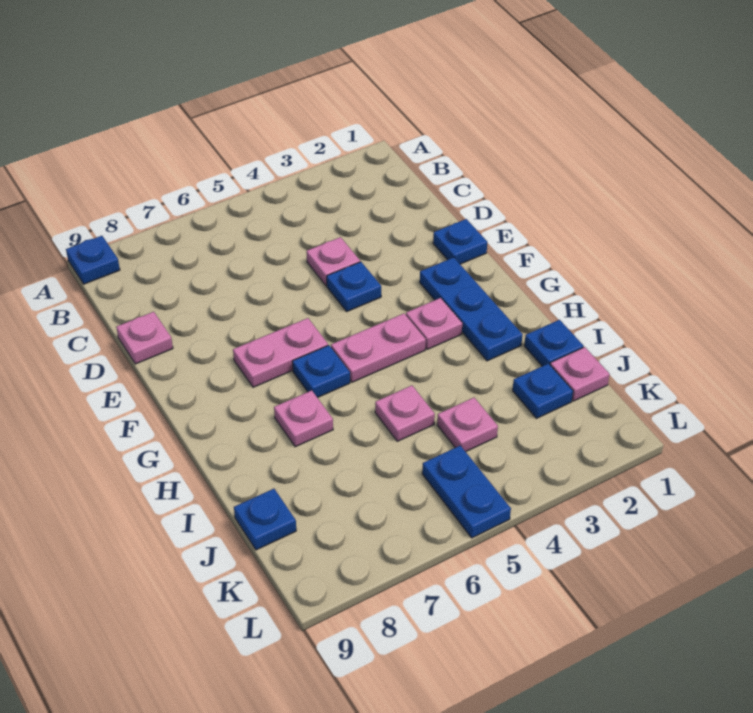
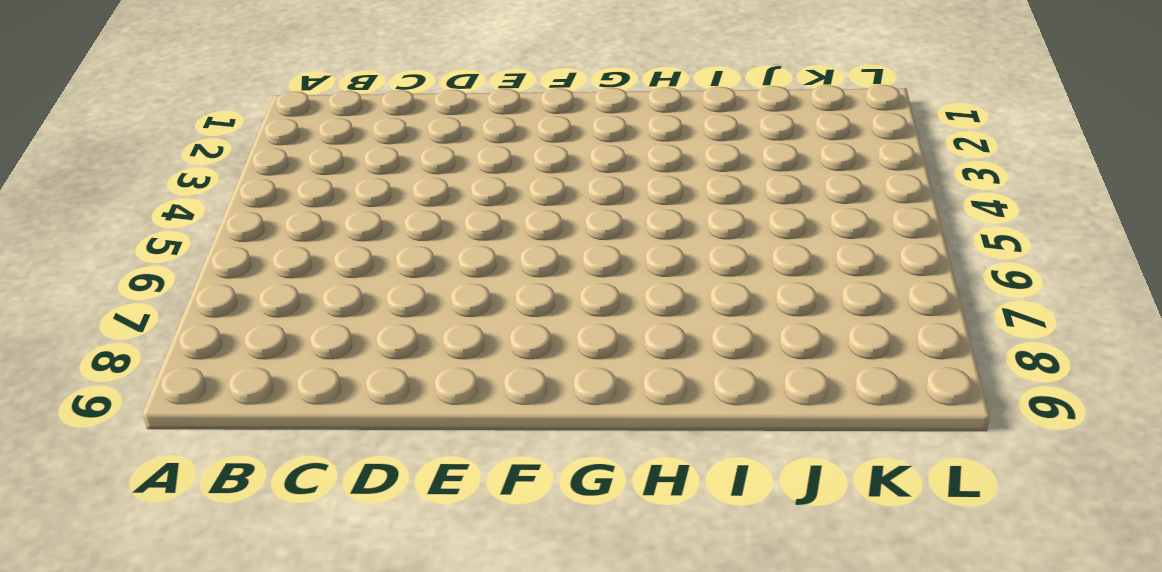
none -> blue 1x1 plate [66,236,120,284]
none -> pink 1x1 plate [306,237,360,286]
none -> pink 1x1 plate [116,312,173,364]

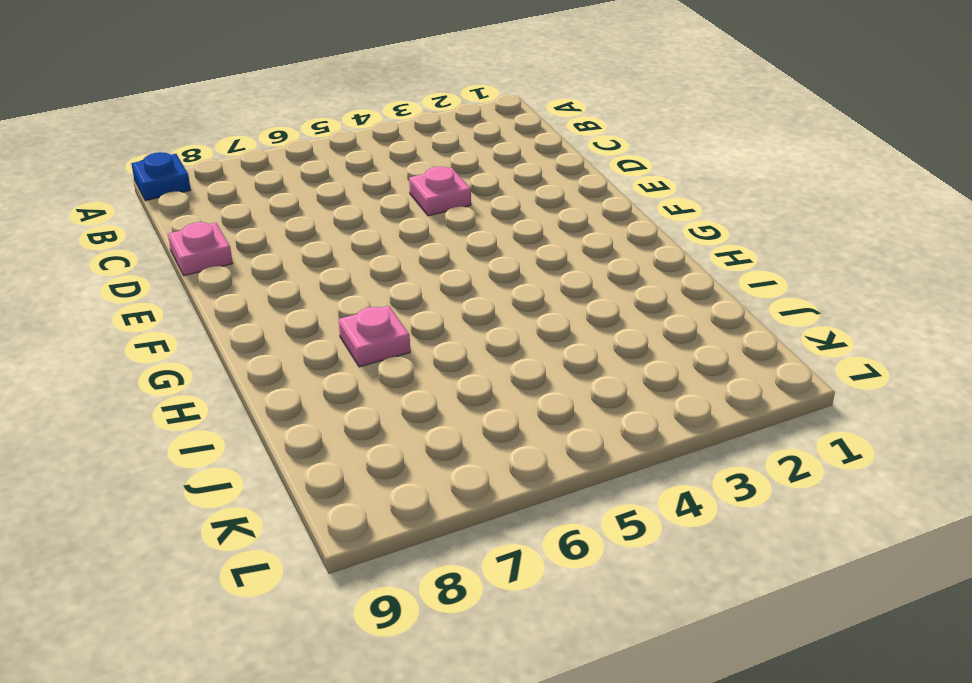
none -> blue 1x1 plate [433,219,487,264]
none -> blue 1x1 plate [327,262,381,311]
none -> blue 1x3 plate [420,257,523,361]

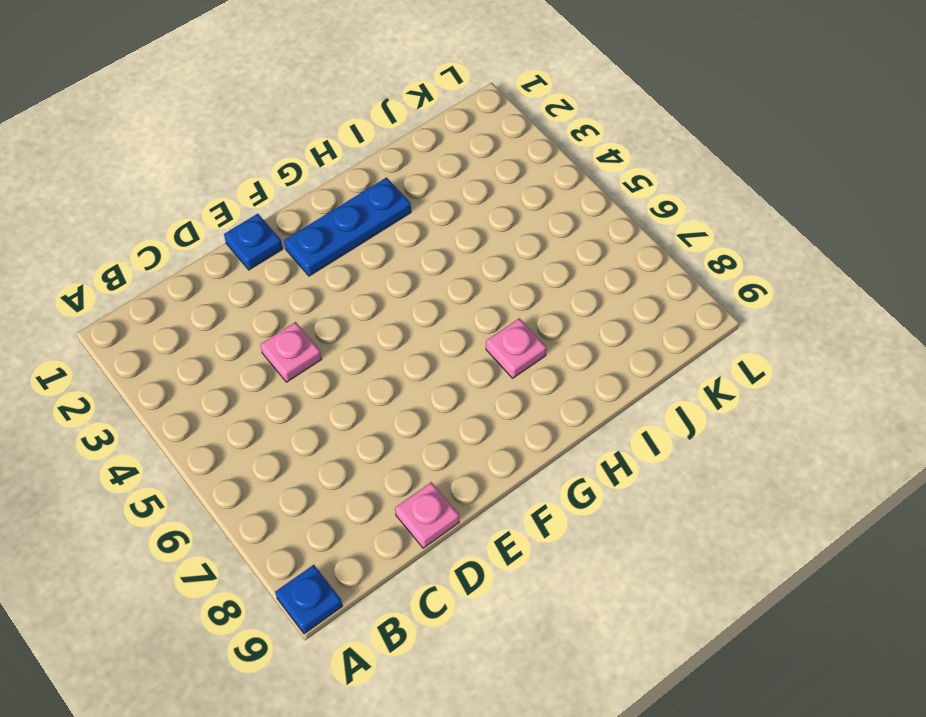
none -> blue 1x1 plate [327,262,381,311]
none -> pink 1x2 plate [233,318,328,387]
none -> pink 1x1 plate [406,298,462,349]

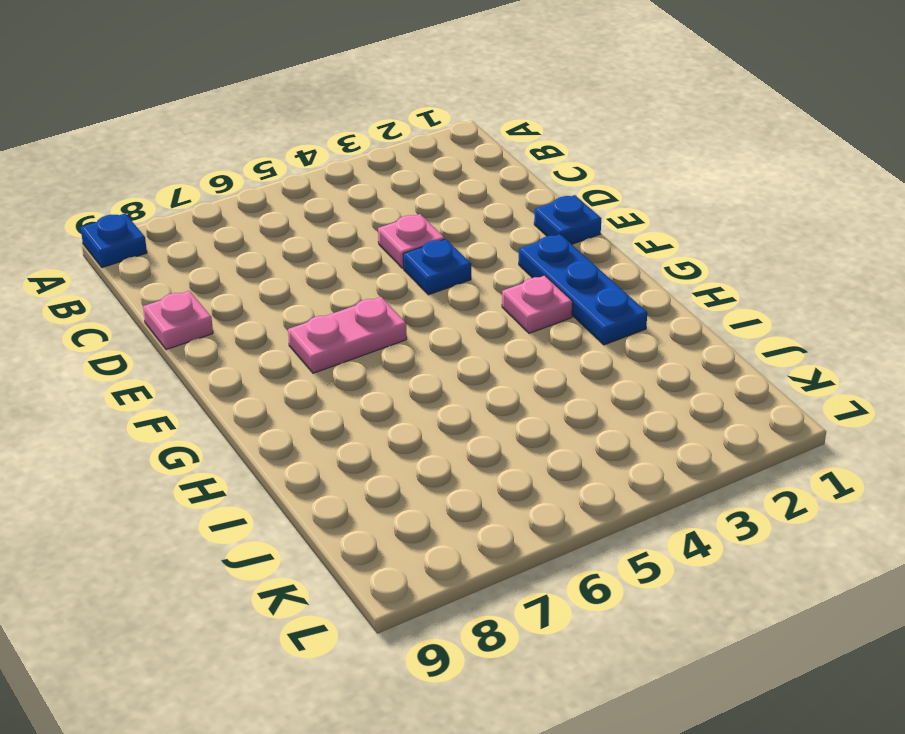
none -> pink 1x2 plate [331,314,426,382]
none -> blue 1x1 plate [292,345,350,398]
none -> pink 1x1 plate [274,390,333,447]

